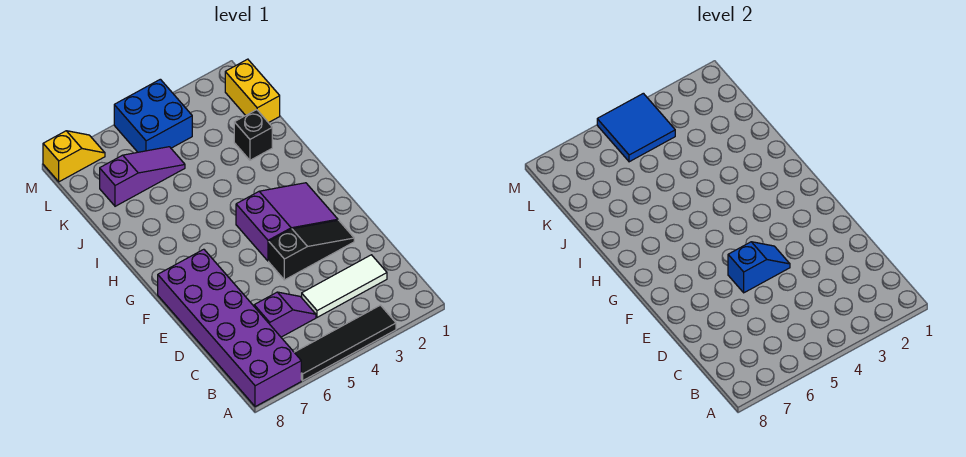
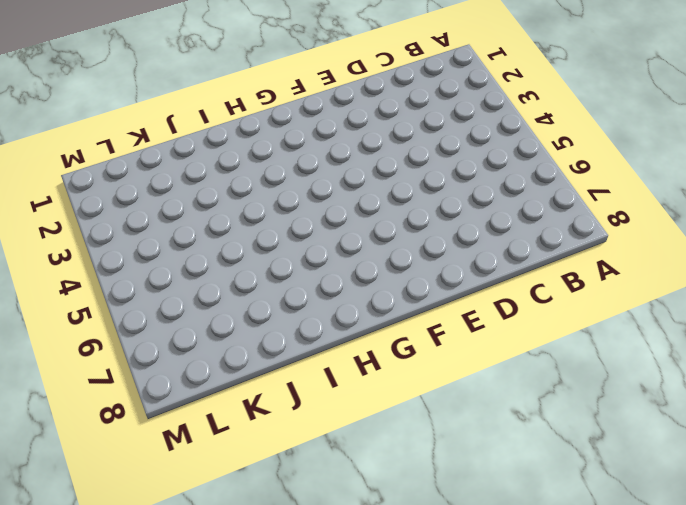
none -> black 1x4 tile [294,305,396,381]
none -> purple 2x6 brick [158,249,301,407]
none -> white 1x3 tile [302,255,387,317]

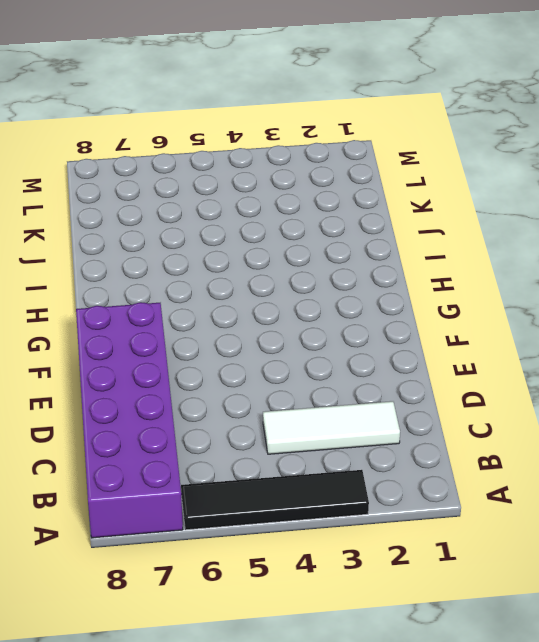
none -> purple 1x2 slope [254,292,316,337]
none -> black 1x3 slope [269,220,354,280]
none -> purple 2x3 slope [236,183,338,261]

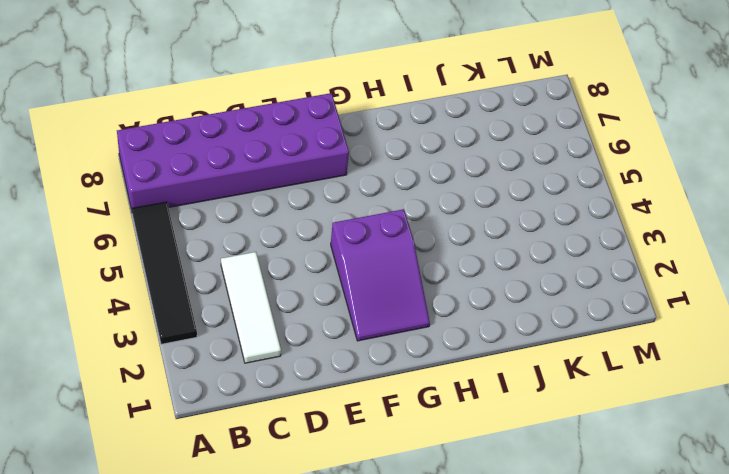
none -> purple 1x2 slope [254,292,316,337]
none -> black 1x3 slope [269,220,354,280]
none -> black 1x1 brick [234,110,272,160]

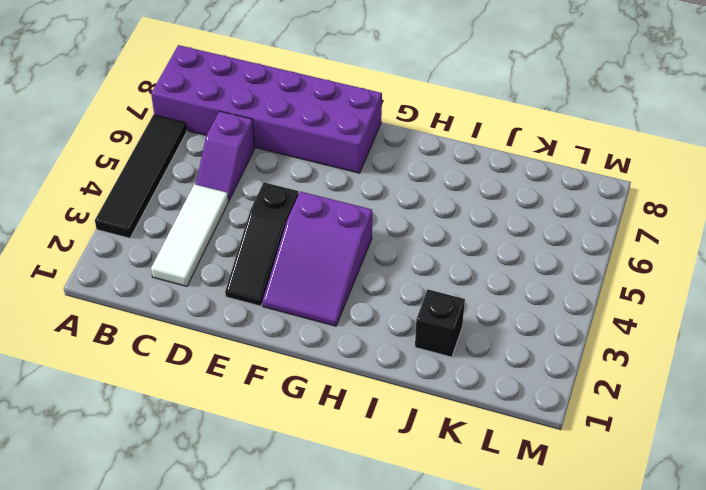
none -> yellow 1x2 brick [225,59,280,123]
none -> purple 1x3 slope [100,147,185,206]
none -> blue 2x2 brick [114,79,192,152]

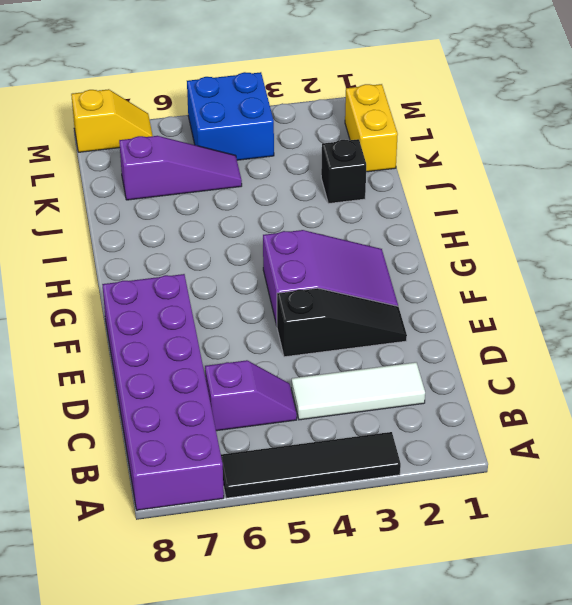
none -> blue 1x2 slope [728,242,790,293]
none -> blue 2x2 tile [597,93,675,162]

